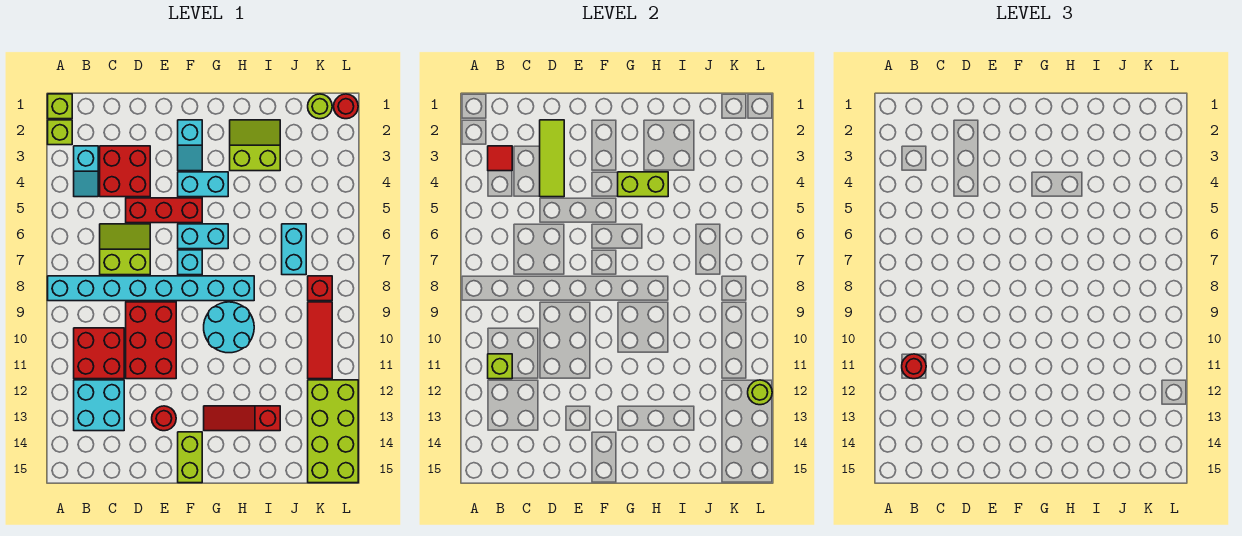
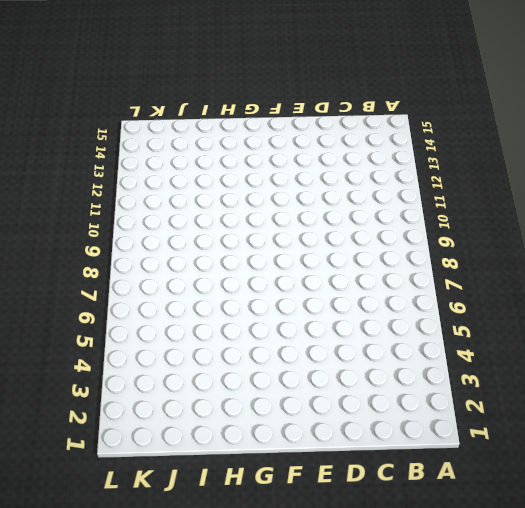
none -> lime 1x1 brick [48,94,72,119]
none -> lime 1x1 brick [48,120,72,145]
none -> cyan 1x8 brick [48,276,254,301]
none -> cyan 1x2 slope [74,146,98,197]

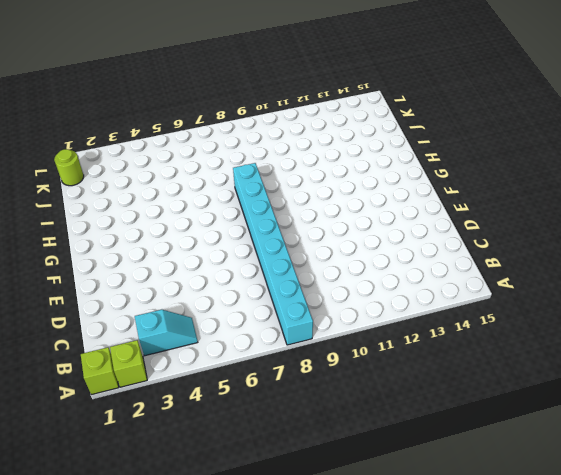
none -> red 2x2 brick [74,328,124,379]
none -> cyan 2x2 brick [74,380,124,431]
none -> red 2x2 brick [100,146,150,197]
none -> lime 2x2 slope [100,224,150,275]

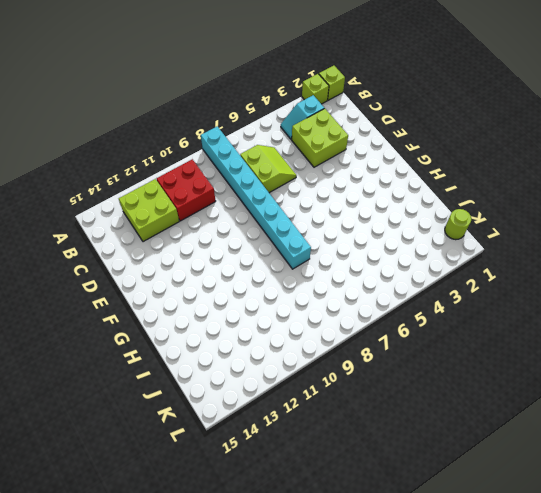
lime 2x2 brick [119,179,179,242] -> cyan 2x2 brick [74,380,124,431]
lime 2x2 brick [292,108,348,167] -> red 2x2 brick [100,146,150,197]
none -> red 1x3 brick [126,198,202,223]
none -> red 2x3 brick [126,302,176,379]
none -> red 1x1 round brick [152,406,176,431]
none -> cyan 1x2 slope [178,120,202,171]

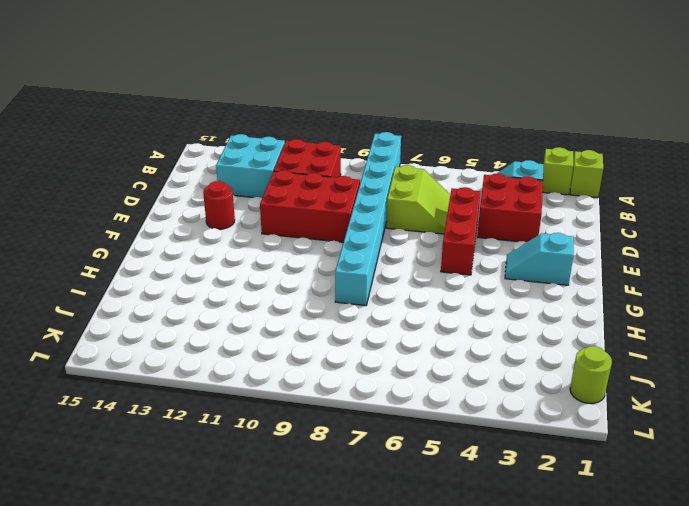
none -> cyan 1x2 brick [178,172,228,197]
none -> cyan 1x2 brick [178,224,228,249]
none -> cyan 1x1 brick [178,250,202,275]
none -> lime 1x2 brick [178,432,202,483]

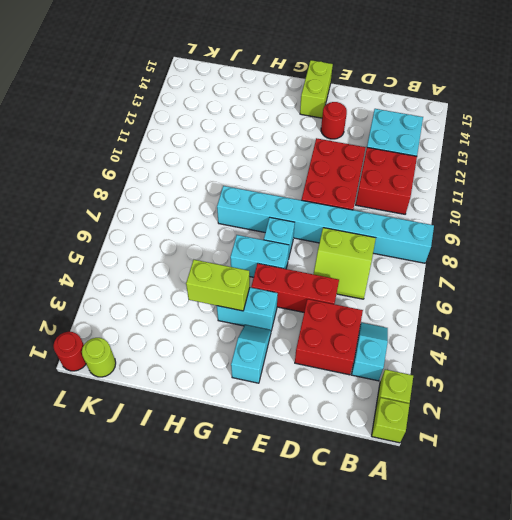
none -> cyan 2x2 round brick [204,302,254,353]
none -> red 1x3 slope [204,406,280,431]
none -> lime 2x2 slope [230,120,280,171]
none -> cyan 1x2 brick [282,224,306,275]

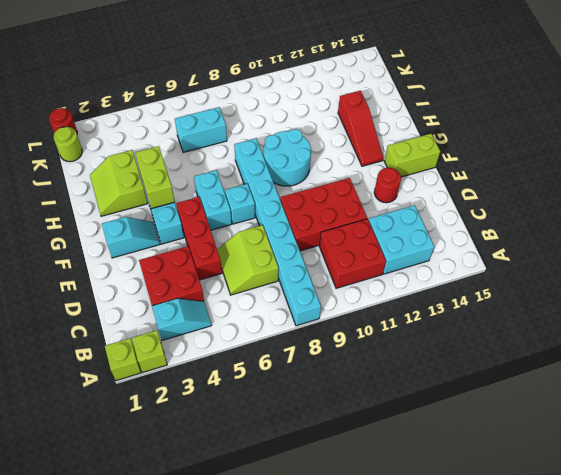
none -> red 1x1 brick [308,276,332,301]
none -> red 1x3 tile [308,302,332,379]
none -> lime 2x4 brick [308,380,358,483]
none -> red 1x1 tile [488,146,512,171]

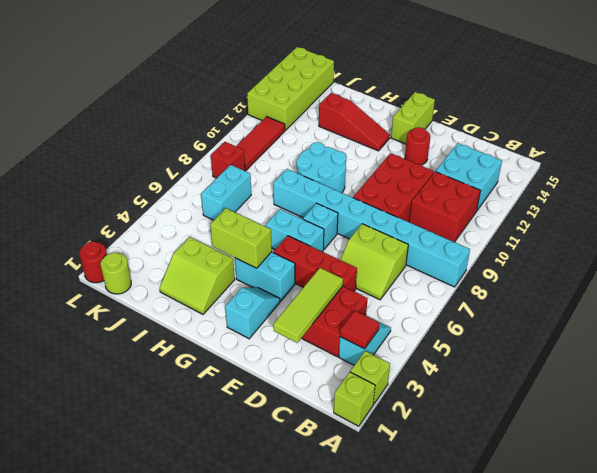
none -> lime 1x1 brick [488,354,512,379]
none -> lime 1x1 round brick [748,380,772,405]
none -> red 1x1 round brick [902,354,926,379]

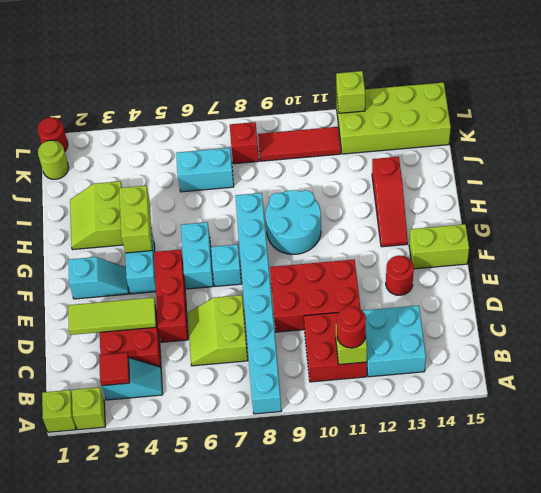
lime 1x1 brick [336,71,365,113] -> lime 1x1 round brick [748,380,772,405]

